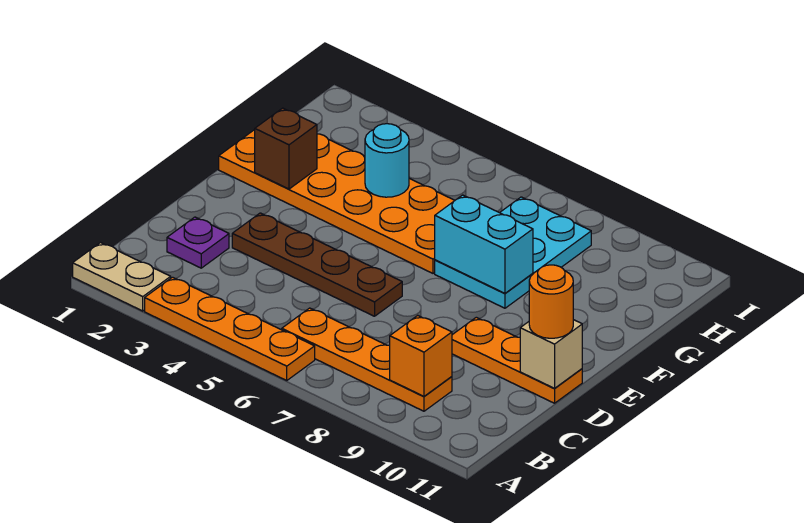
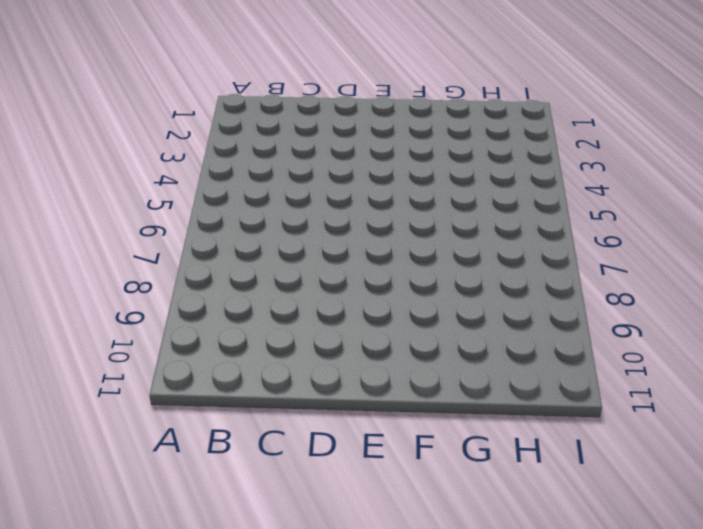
none -> tan 1x2 plate [73,243,171,311]
none -> orange 1x4 plate [145,277,315,380]
none -> orange 1x4 plate [282,308,452,411]

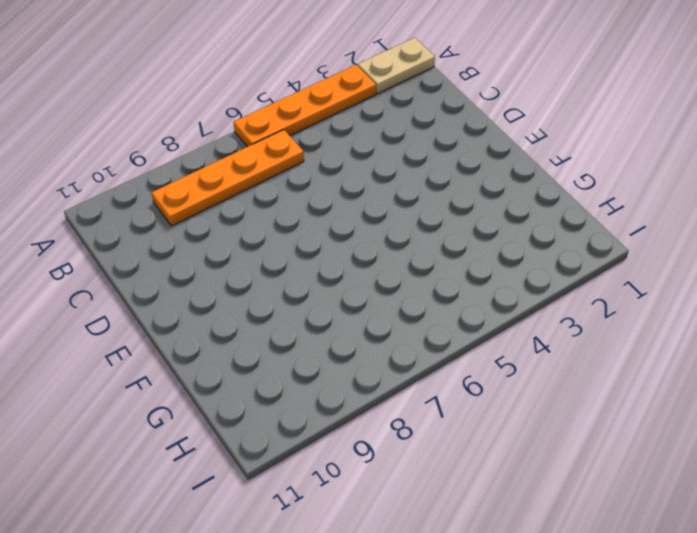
none -> purple 1x1 plate [167,217,229,268]
none -> brown 1x4 plate [232,213,402,316]
none -> orange 1x3 plate [452,317,582,403]

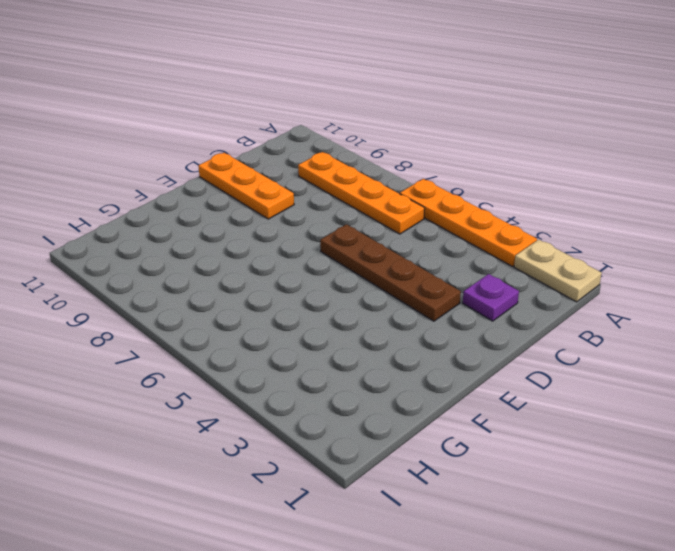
none -> orange 2x6 plate [219,130,455,273]
none -> cyan 2x3 plate [435,197,591,308]
none -> orange 1x1 brick [390,315,452,396]

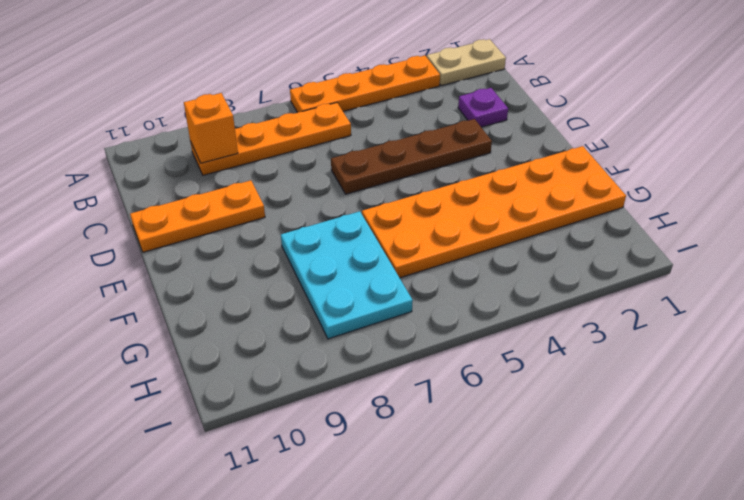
none -> tan 1x1 brick [520,320,582,389]
none -> brown 1x1 brick [255,108,317,189]
none -> cyan 1x2 brick [435,195,533,293]

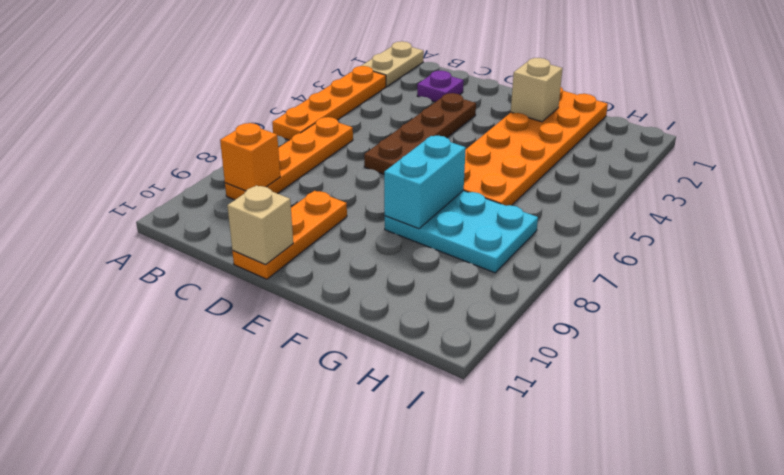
tan 1x1 brick [511,58,563,122] -> brown 1x1 brick [255,108,317,189]
none -> cyan 1x1 round brick [365,124,409,197]
none -> orange 1x1 round brick [529,265,573,338]

